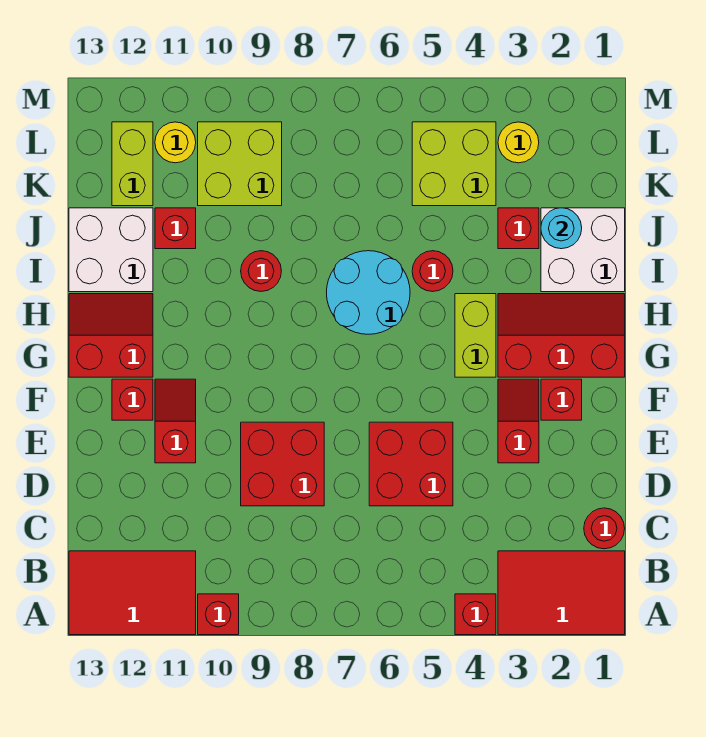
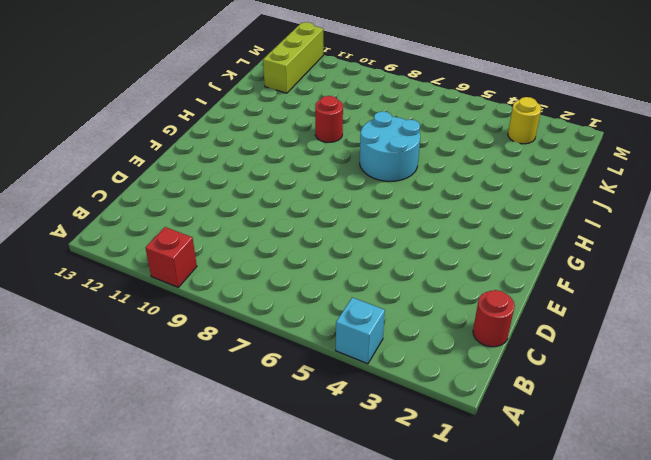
cyan 1x1 brick [336,298,385,364] -> red 1x1 brick [455,594,496,635]
lime 1x3 brick [263,22,323,93] -> lime 1x2 brick [112,122,153,206]
none -> red 2x3 tile [498,551,625,635]
none -> red 2x3 tile [69,551,196,635]
none -> red 2x2 brick [369,422,453,506]

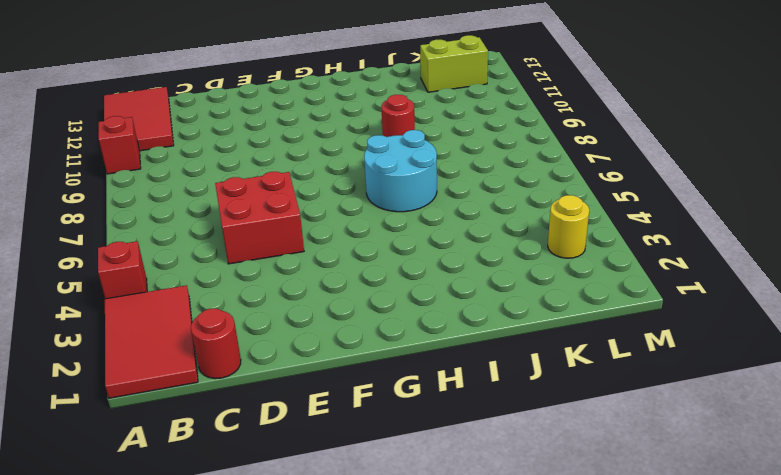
none -> red 2x2 brick [241,422,324,506]
none -> red 1x2 slope [498,379,539,463]
none -> red 1x2 slope [155,379,196,463]

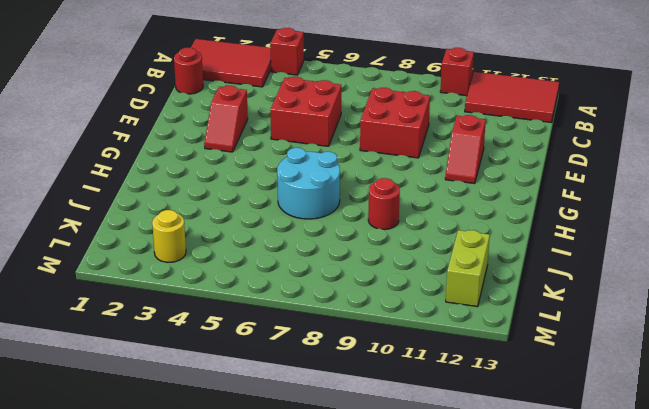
none -> red 1x1 brick [541,379,582,420]
none -> red 1x1 brick [112,379,153,420]
none -> red 2x3 slope [498,294,625,377]

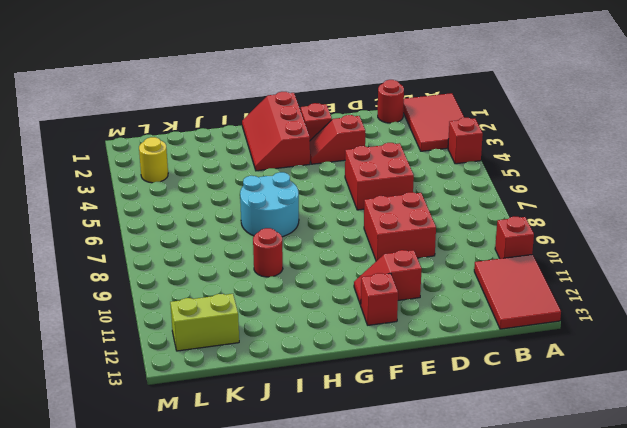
none -> lime 1x2 brick [455,294,496,377]
none -> red 2x2 slope [69,294,153,377]
none -> white 2x2 brick [541,208,625,292]

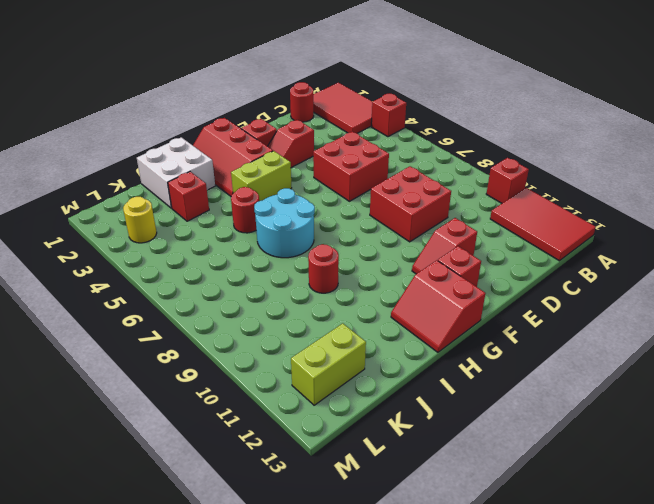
none -> white 2x2 brick [69,208,153,292]
none -> red 1x1 brick [155,208,196,249]
none -> lime 2x2 brick [412,122,496,206]

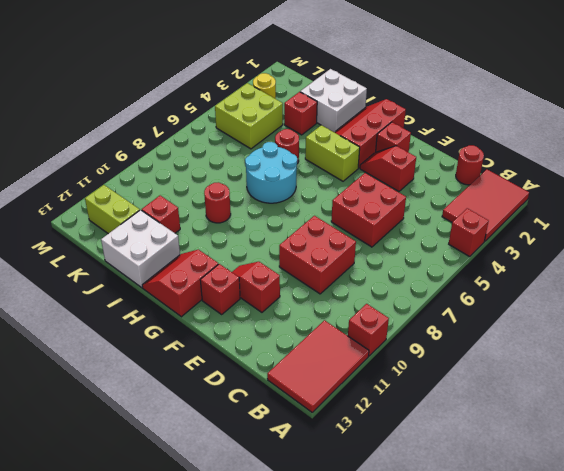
none -> lime 2x2 brick [198,122,282,206]
none -> yellow 1x1 round brick [155,122,196,163]
none -> cyan 1x1 round brick [541,208,582,249]

